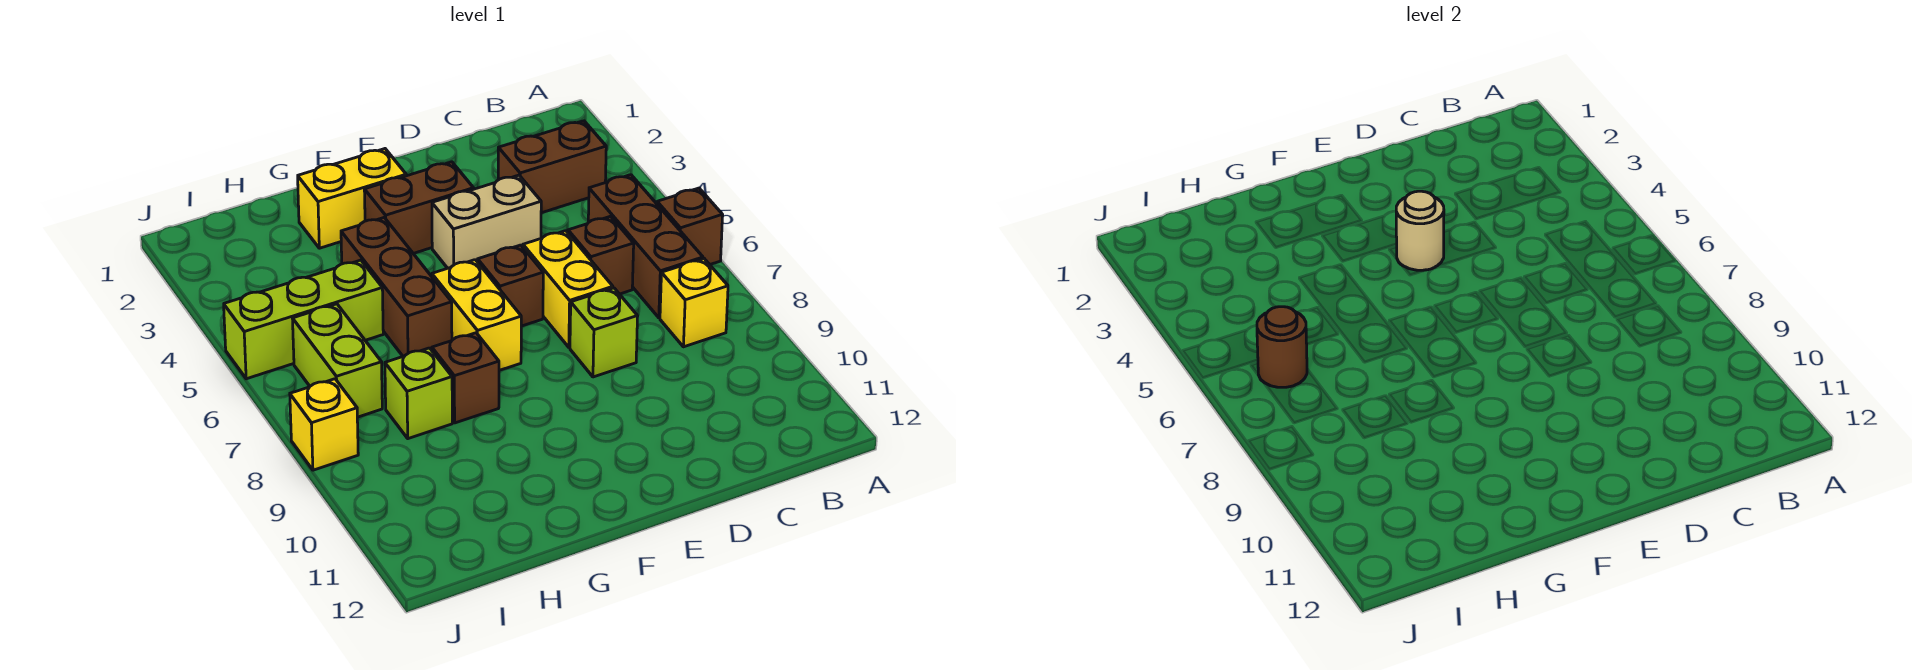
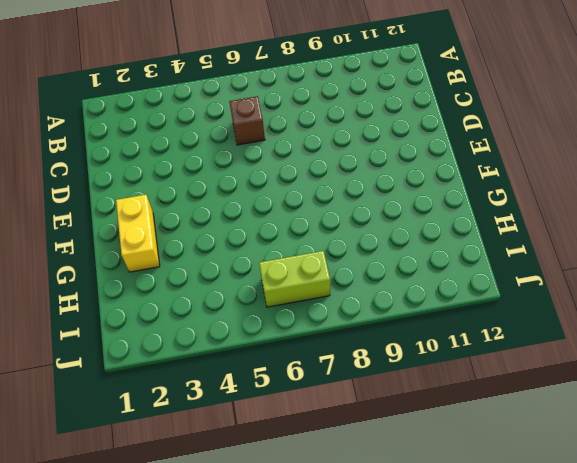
none -> brown 1x1 brick [657,188,723,264]
none -> brown 1x2 brick [498,121,606,213]
none -> brown 1x3 brick [588,175,703,318]

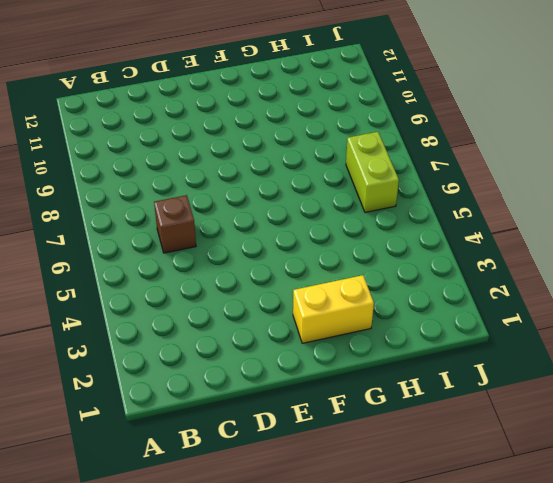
none -> brown 1x1 brick [657,188,723,264]
none -> brown 1x2 brick [498,121,606,213]
none -> brown 1x3 brick [588,175,703,318]

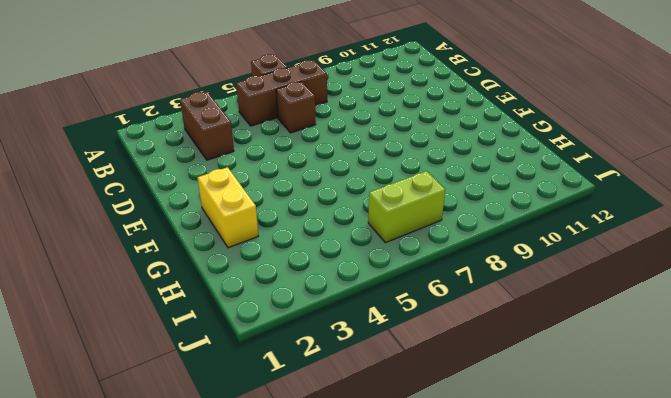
none -> yellow 1x1 brick [660,259,728,347]
none -> tan 1x2 brick [432,175,541,268]
none -> yellow 1x2 brick [523,231,613,347]

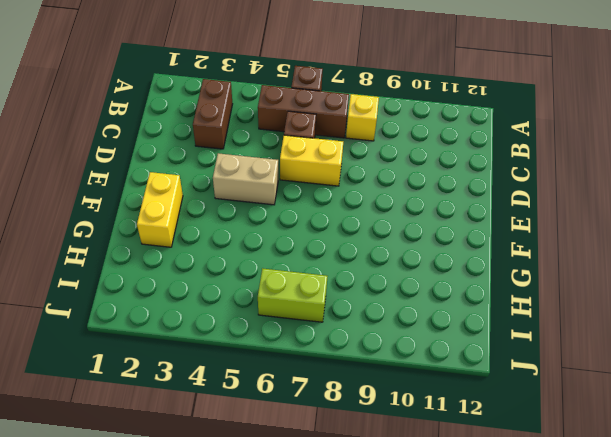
tan 1x2 brick [213,153,278,205] -> tan 1x2 brick turned to [432,175,541,268]
none -> lime 1x1 brick [570,288,638,377]
none -> brown 1x2 brick [364,162,474,254]
none -> brown 1x1 brick [478,245,543,326]

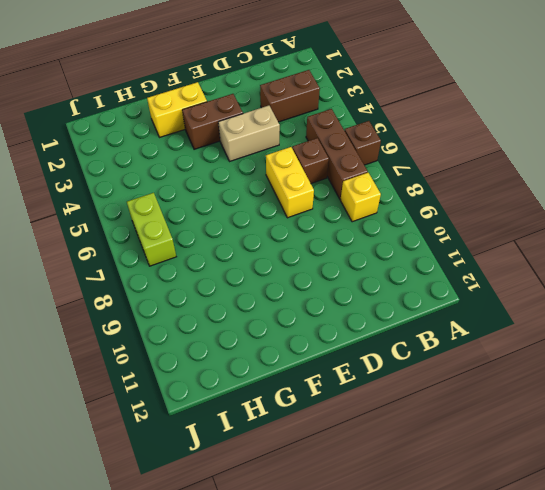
none -> lime 1x1 brick [570,288,638,377]
none -> brown 1x1 brick [478,245,543,326]
none -> yellow 1x2 brick [432,260,521,370]

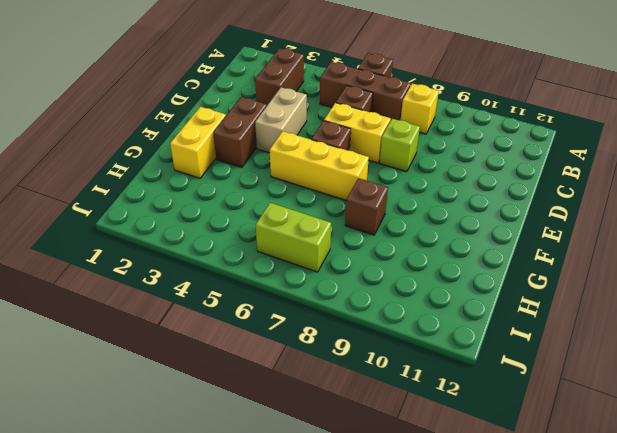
yellow 1x3 brick [270,131,369,200] -> yellow 1x2 brick [432,260,521,370]
none -> brown 1x3 brick [341,218,452,356]
none -> lime 1x3 brick [224,260,383,379]
none -> lime 1x1 brick [385,348,452,439]

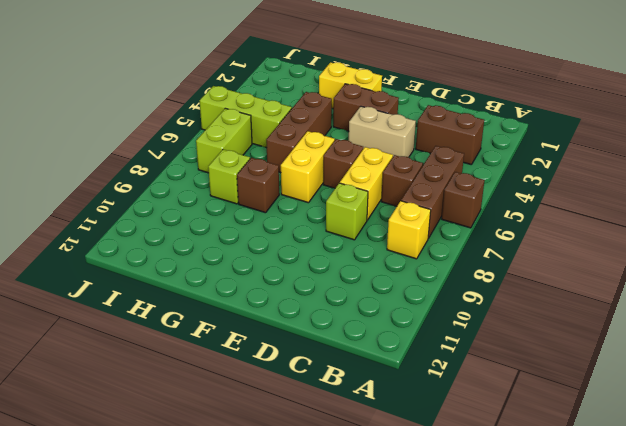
none -> yellow 1x1 brick [290,379,358,470]
none -> tan 1x1 round brick [1396,191,1444,270]
none -> brown 1x1 round brick [1257,307,1307,387]

